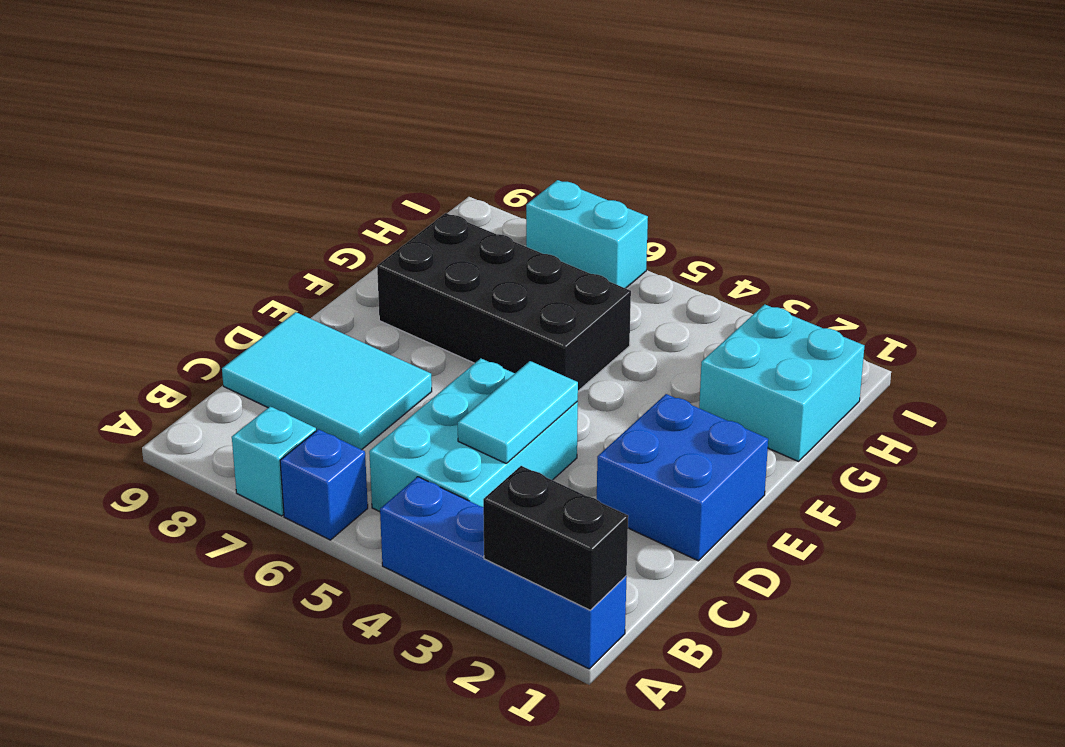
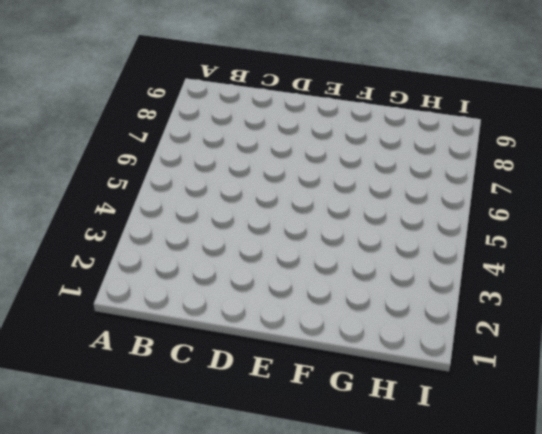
none -> blue 1x4 brick [380,477,627,669]
none -> blue 1x1 brick [280,429,368,540]

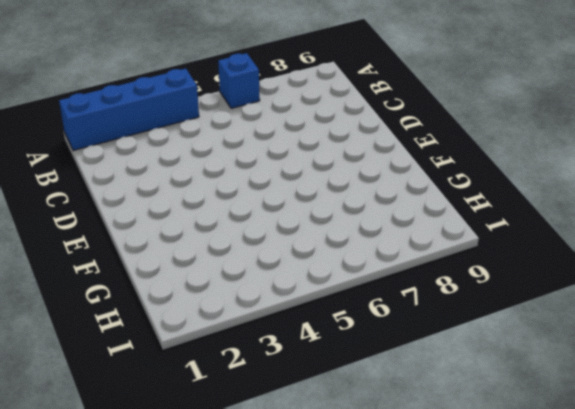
none -> cyan 1x1 brick [232,406,316,516]
none -> cyan 2x3 brick [369,358,578,512]

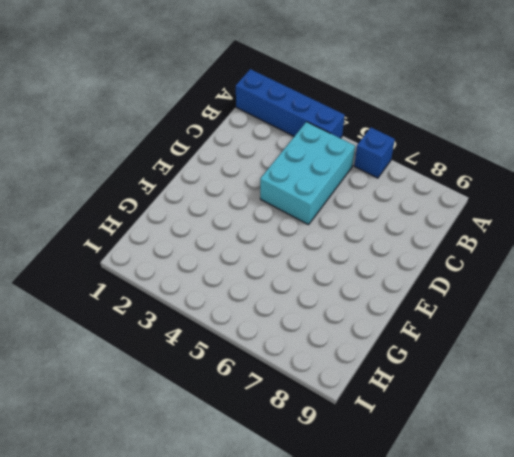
none -> cyan 1x1 brick [232,406,316,516]
none -> cyan 2x3 tile [222,312,432,450]

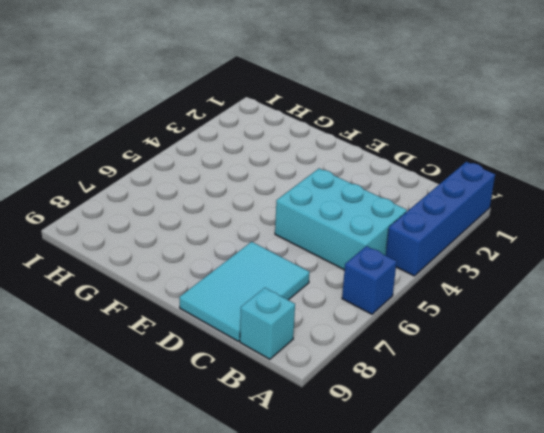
cyan 1x1 brick [240,288,295,359] -> cyan 1x1 brick moved to [232,406,316,516]
none -> blue 2x2 brick [597,394,768,561]
none -> black 2x4 brick [377,213,631,391]

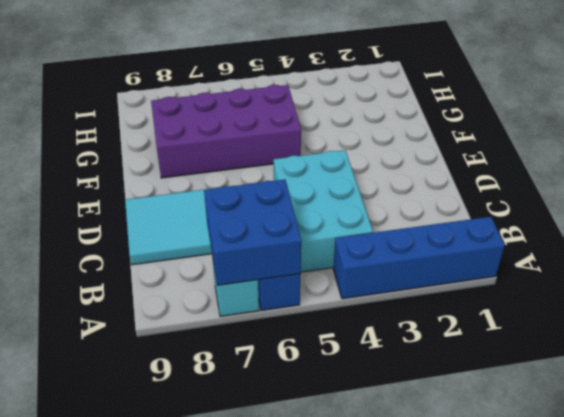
blue 2x2 brick [204,180,301,285] -> blue 2x2 brick moved to [597,394,768,561]
purple 2x4 brick [151,85,301,178] -> black 2x4 brick [377,213,631,391]
none -> cyan 2x2 brick [699,304,864,461]
none -> cyan 1x2 brick [526,180,648,288]

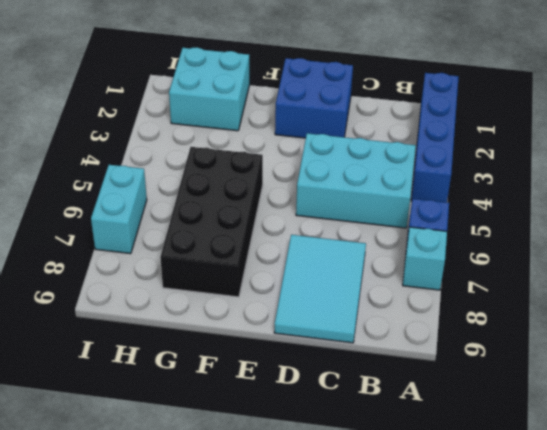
none -> black 1x2 brick [483,466,628,610]
none -> cyan 1x2 tile [458,361,578,463]

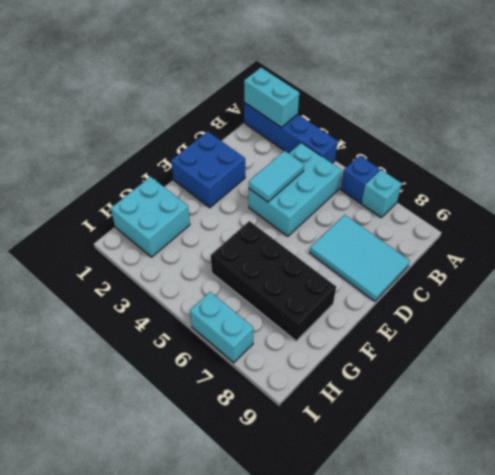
cyan 1x2 brick [244,68,299,128] -> black 1x2 brick [483,466,628,610]

